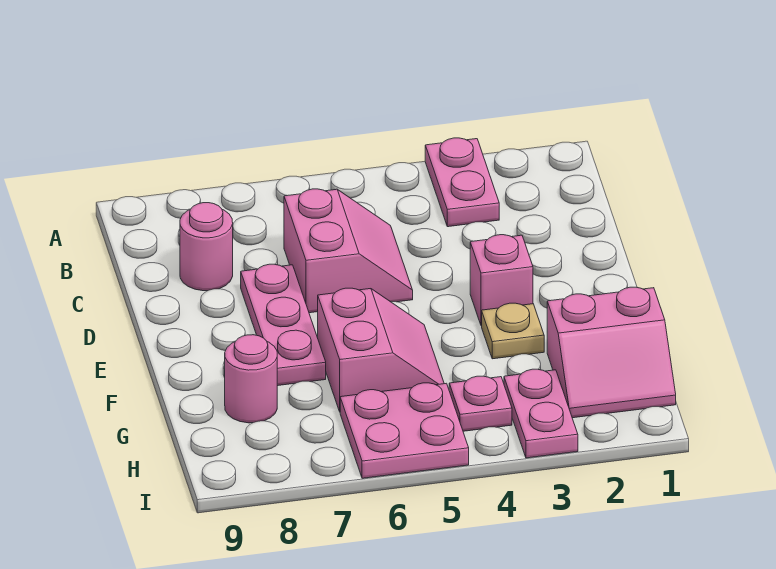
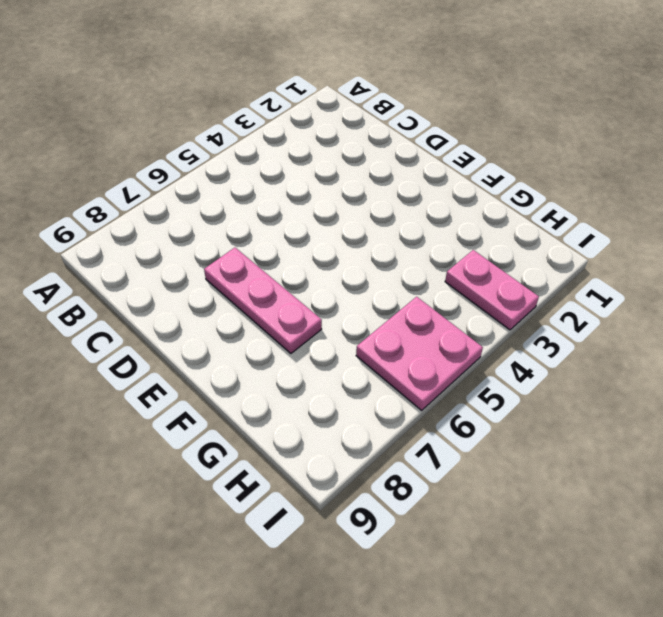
none -> pink 1x2 plate [425,138,499,227]
none -> pink 2x2 slope [284,189,413,313]
none -> pink 1x1 round brick [180,203,233,291]

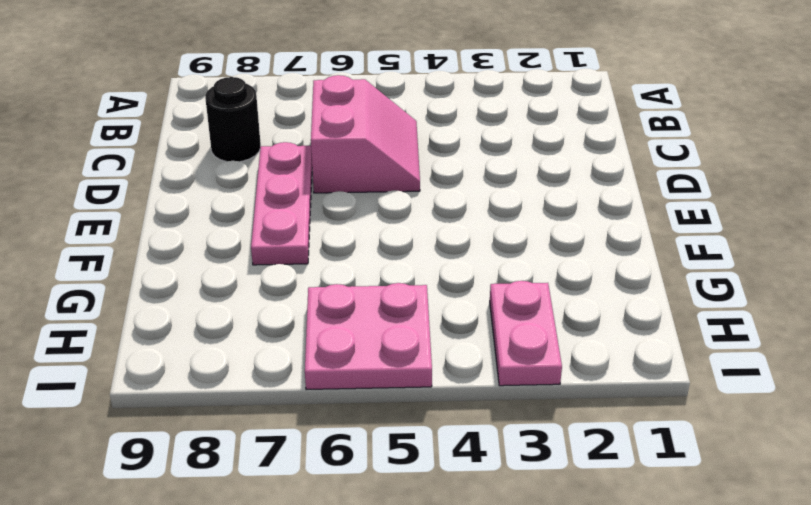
black 1x1 round brick [205,77,261,162] -> pink 1x1 round brick [180,203,233,291]
none -> pink 1x2 plate [425,138,499,227]
none -> pink 1x1 brick [470,235,533,326]
none -> tan 1x1 plate [482,303,544,359]

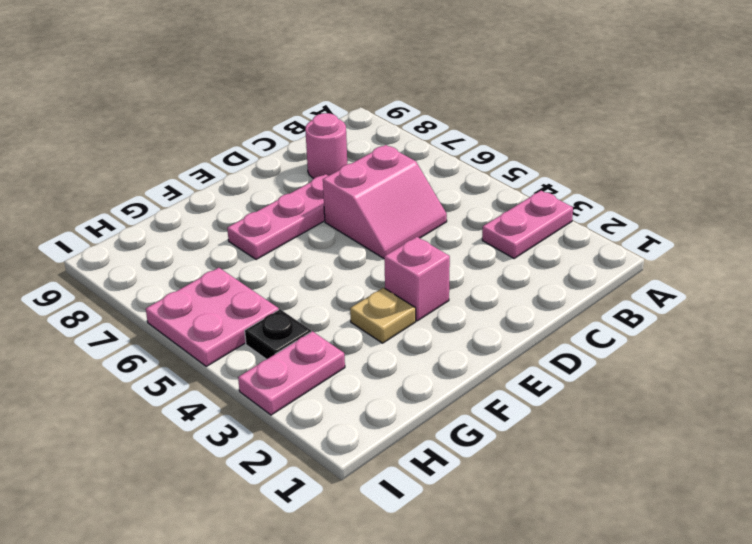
black 1x1 plate [245,309,311,359] -> pink 1x1 plate [449,376,512,431]
none -> pink 2x2 slope [318,288,444,411]
none -> pink 2x2 slope [547,287,676,418]
none -> pink 1x1 round brick [225,335,277,423]

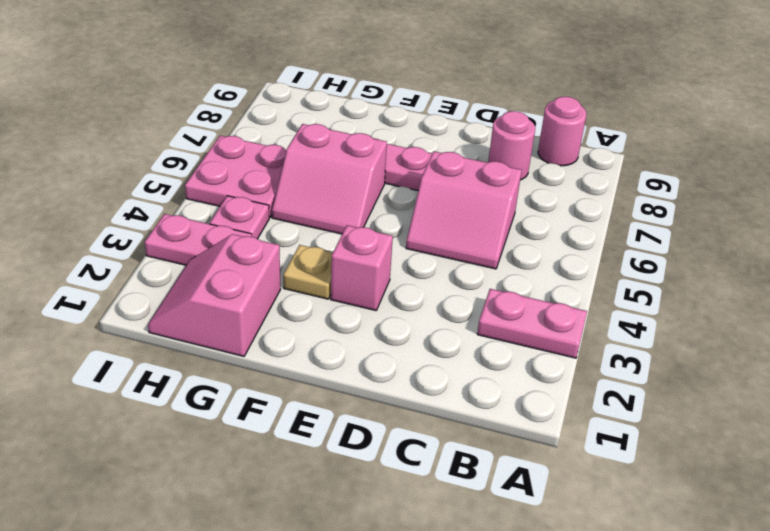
pink 1x1 round brick [538,97,586,166] -> pink 1x1 round brick moved to [225,335,277,423]

